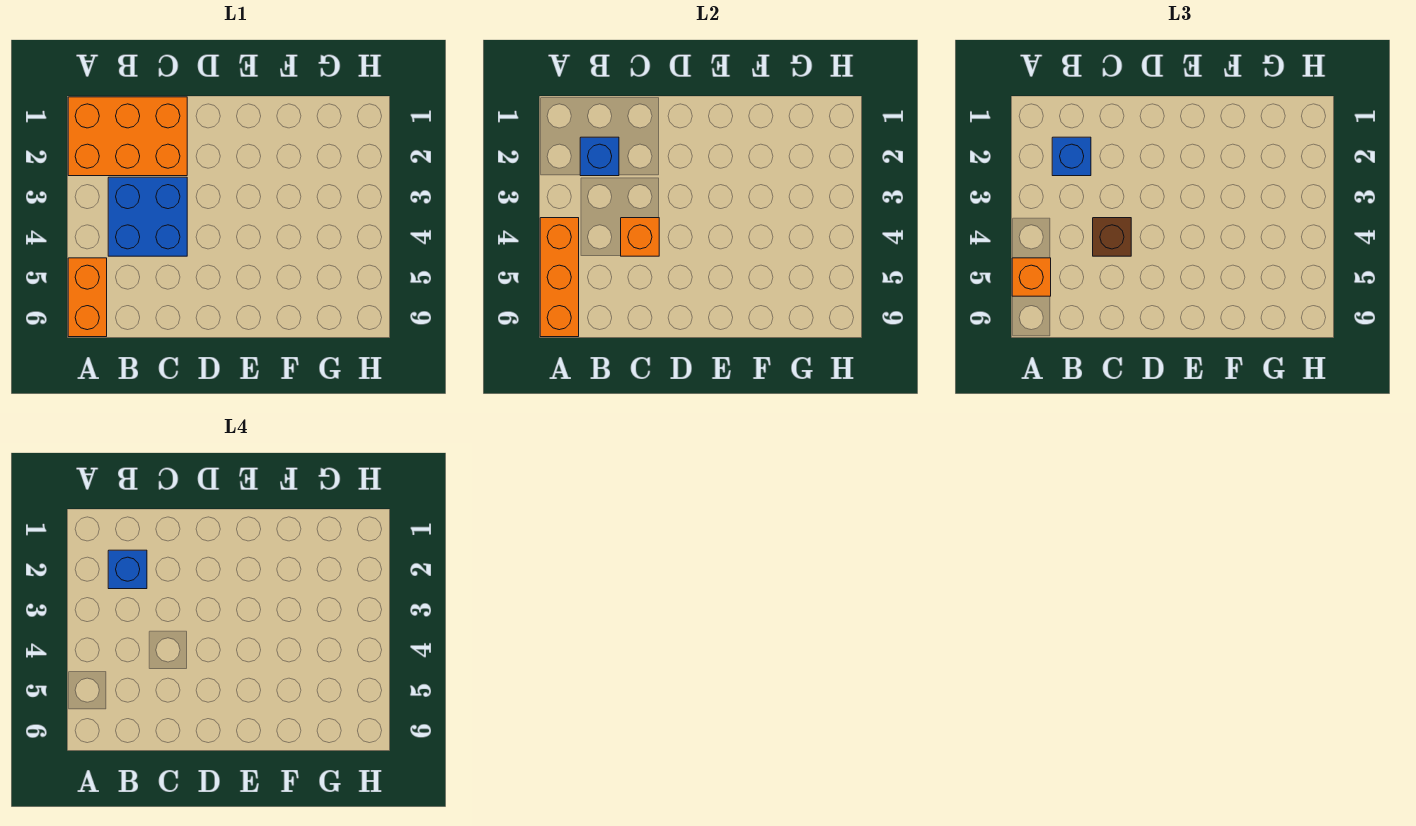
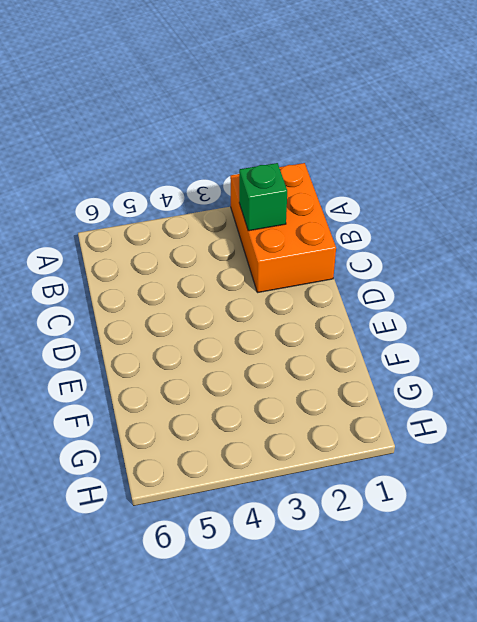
green 1x1 brick [239,163,287,231] -> blue 1x1 brick [580,137,619,176]
none -> orange 1x2 brick [68,258,107,337]
none -> blue 2x2 brick [108,177,187,256]

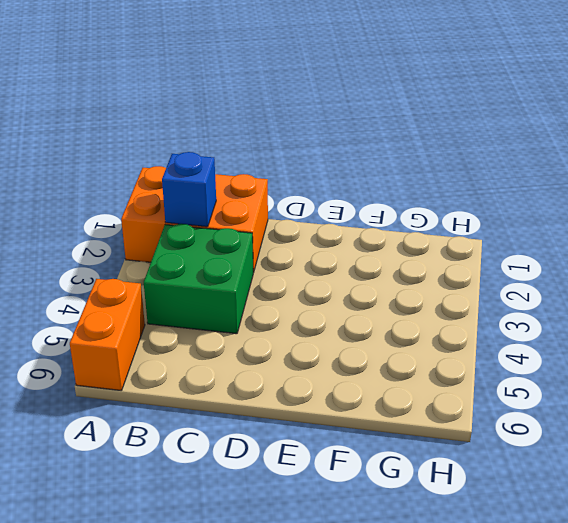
green 2x2 brick [144,224,253,334] -> blue 2x2 brick [108,177,187,256]
none -> orange 1x3 brick [540,218,579,337]
none -> orange 1x1 brick [621,218,659,256]

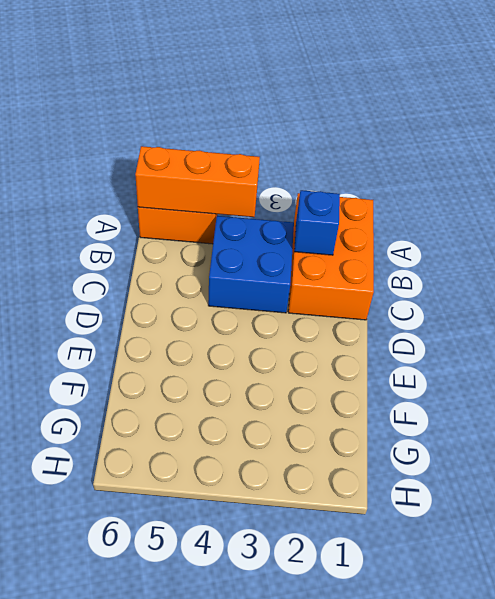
none -> orange 1x1 brick [621,218,659,256]
none -> orange 1x1 brick [1012,258,1051,296]

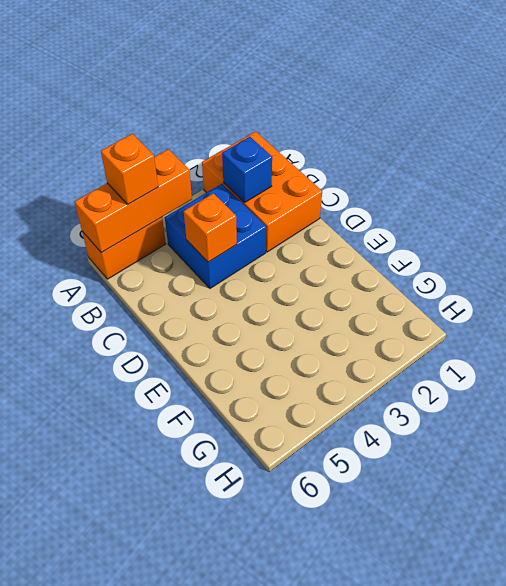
none -> blue 1x1 brick [1052,137,1091,176]
none -> brown 1x1 brick [1093,218,1131,256]

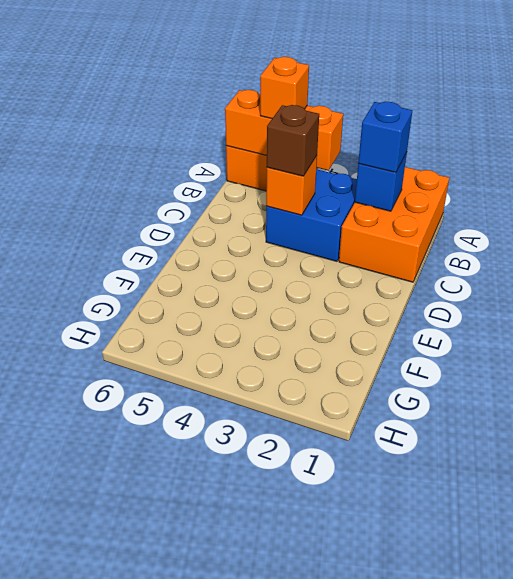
none -> blue 1x1 brick [108,550,147,589]

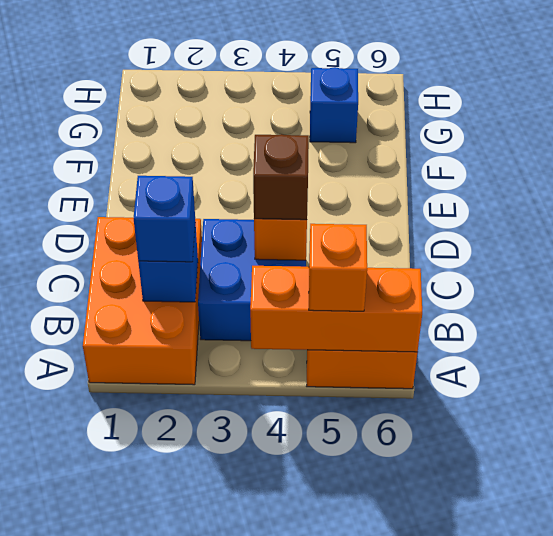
blue 1x1 brick [310,67,358,143] -> blue 1x1 brick moved to [108,550,147,589]

